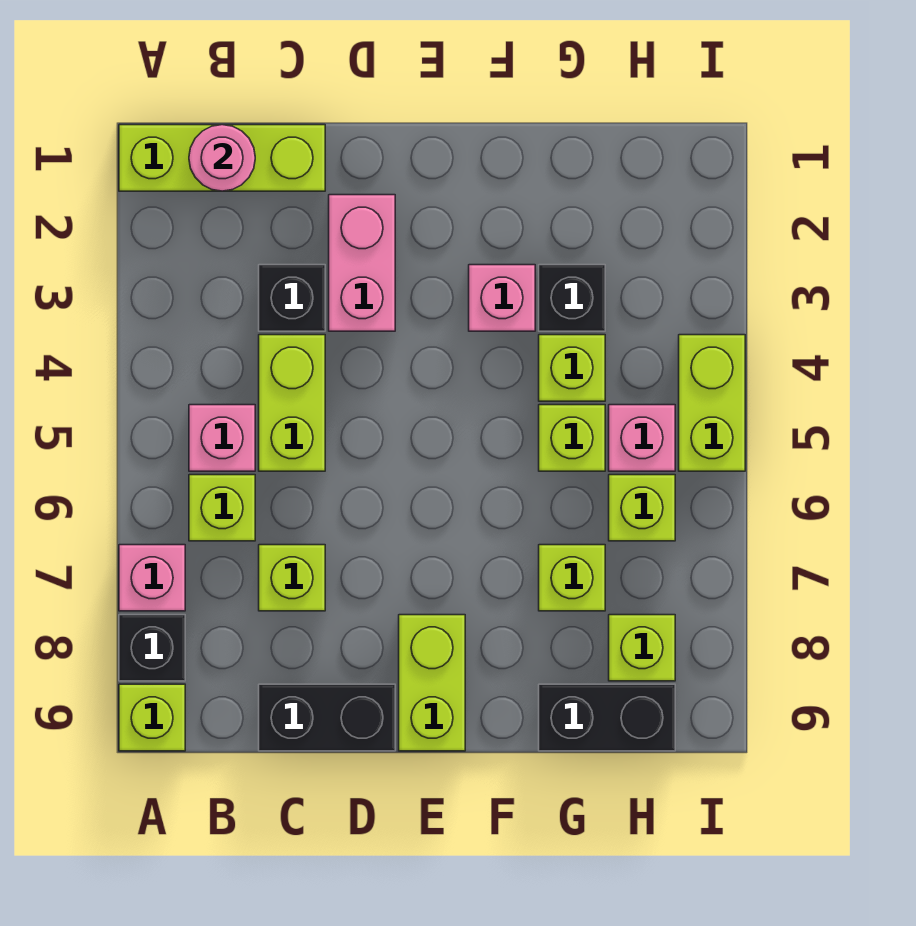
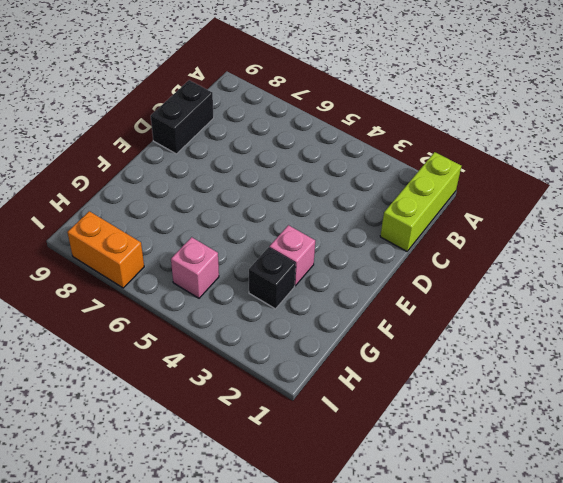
orange 1x2 brick [67,211,144,288] -> none
none -> pink 1x1 brick [119,545,185,611]
none -> black 1x1 brick [119,615,185,681]
none -> lime 1x1 brick [119,684,185,751]

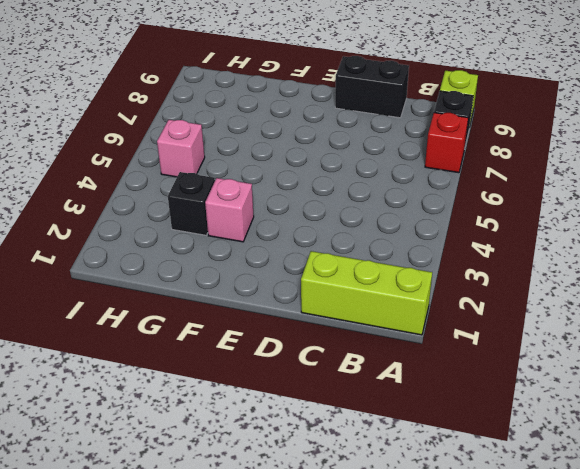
red 1x1 brick [425,113,468,173] -> pink 1x1 brick [119,545,185,611]
none -> pink 1x1 brick [189,405,255,471]
none -> lime 1x1 brick [189,475,255,541]
none -> black 1x1 brick [259,265,325,331]

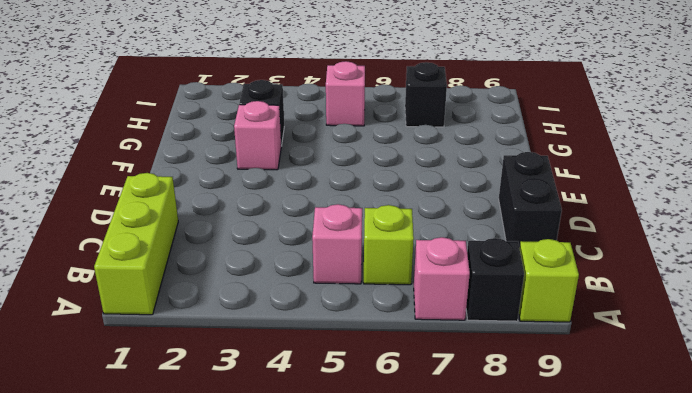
black 1x1 brick [405,62,447,127] -> black 1x1 brick moved to [259,265,325,331]
none -> lime 1x2 brick [259,335,325,471]
none -> lime 1x1 brick [259,545,325,611]
none -> pink 1x2 brick [329,195,395,331]

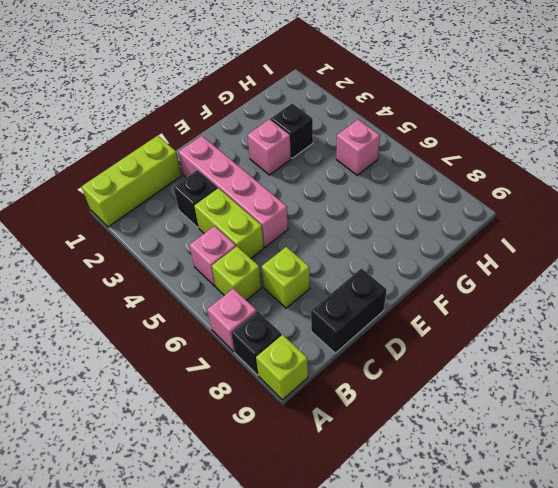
pink 1x4 brick [179,136,288,247] -> pink 1x2 brick [329,195,395,331]
none -> lime 1x2 brick [399,615,465,751]
none -> lime 1x1 brick [539,335,605,401]
none -> lime 1x1 brick [539,405,605,471]

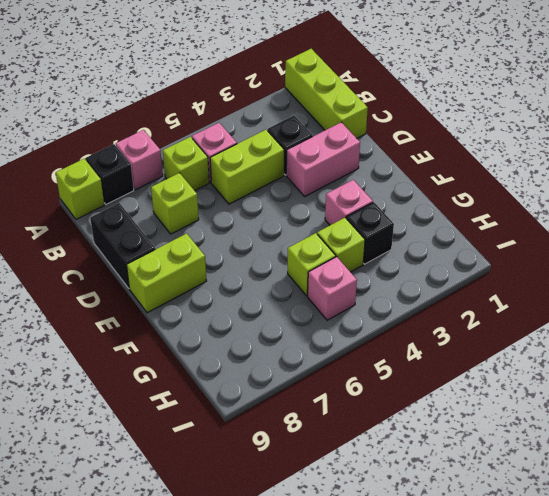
none -> lime 1x1 brick [539,545,605,611]
none -> black 1x2 brick [539,684,675,751]
none -> lime 1x1 brick [609,475,675,541]

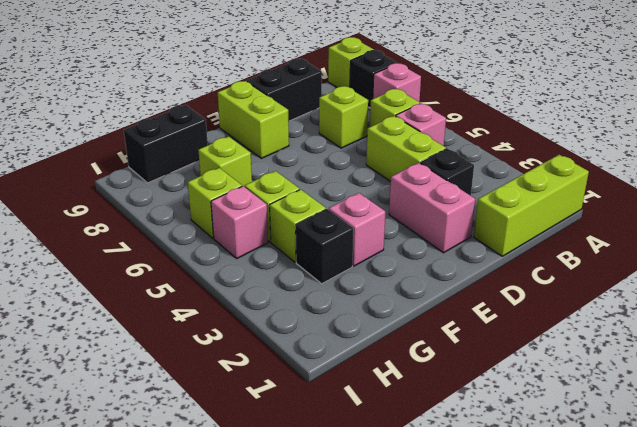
none -> lime 1x1 brick [609,615,675,681]
none -> lime 1x2 brick [679,335,745,471]
none -> pink 1x1 round brick [189,125,255,191]

